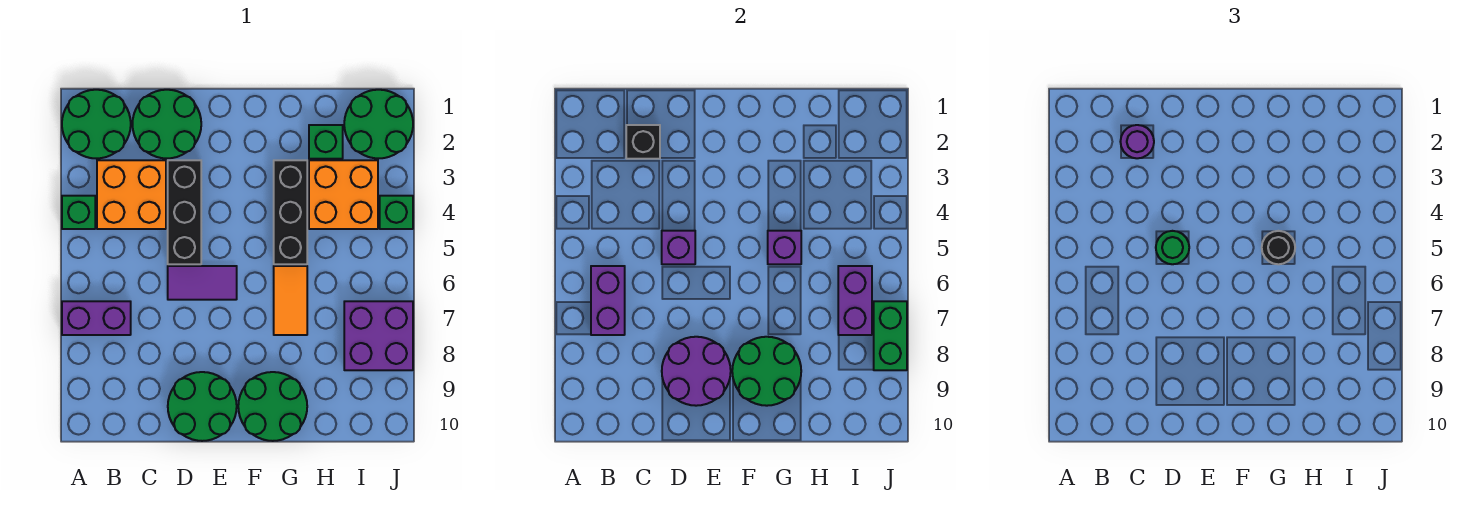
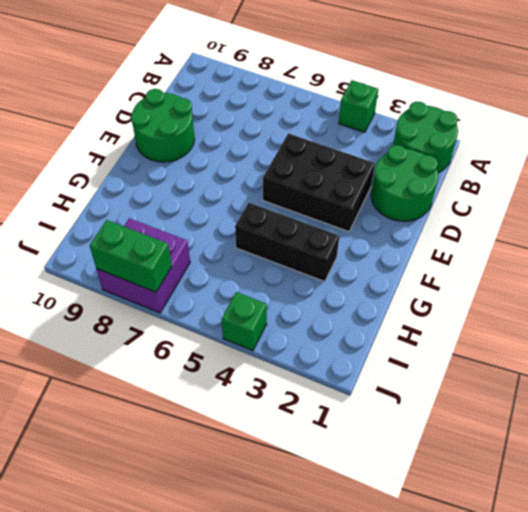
black 2x3 brick [263,133,375,232] -> black 1x3 brick [168,160,201,264]
none -> purple 1x2 brick [62,301,131,335]
none -> orange 2x2 brick [97,160,166,229]
none -> purple 1x2 tile [168,266,237,300]

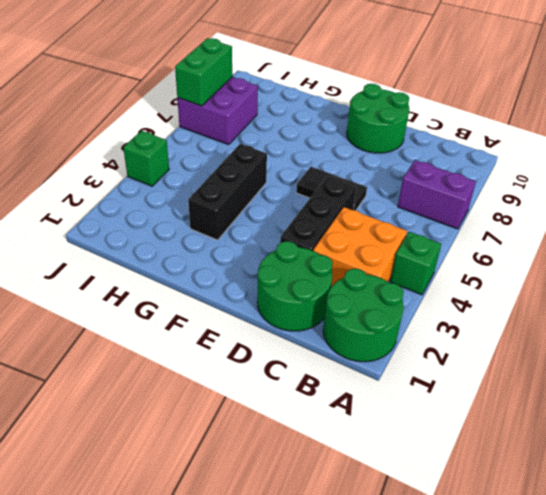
black 1x2 tile [296,167,367,211] -> purple 1x2 tile [168,266,237,300]
none -> green 2x2 round brick [238,372,307,441]
none -> orange 1x2 tile [274,266,307,335]
none -> green 1x1 brick [309,125,343,159]

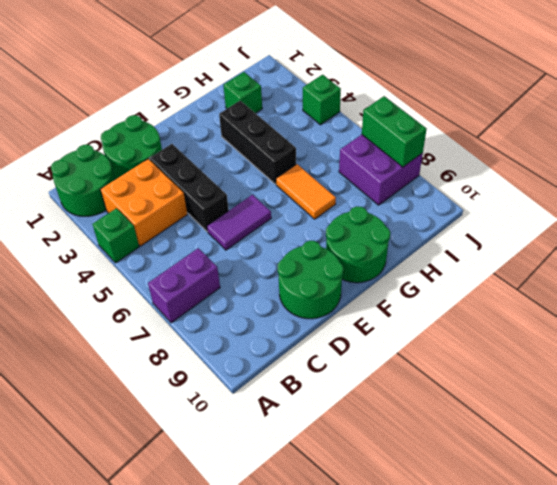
none -> orange 2x2 brick [309,160,378,229]
none -> green 2x2 round brick [344,90,413,159]
none -> purple 1x2 brick [591,266,625,335]

